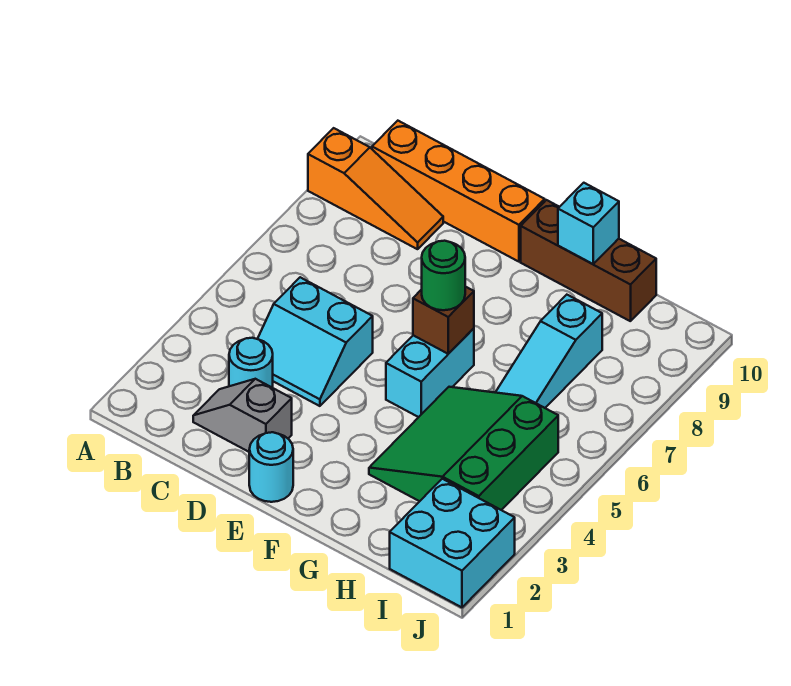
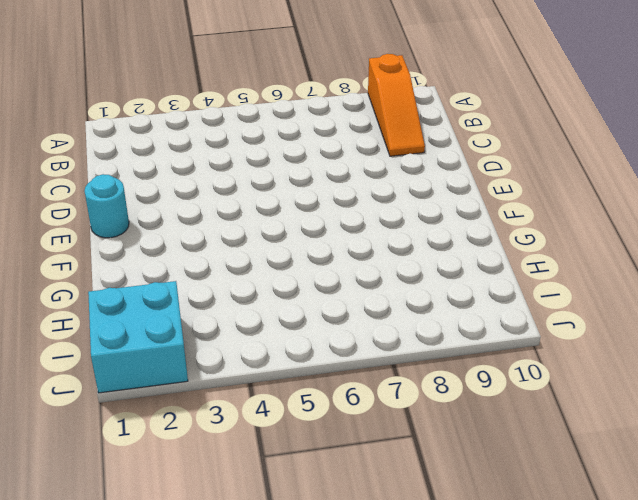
none -> orange 1x4 brick [372,121,545,262]
none -> grey 1x2 slope [193,379,292,452]
none -> cyan 1x1 round brick [229,338,273,388]

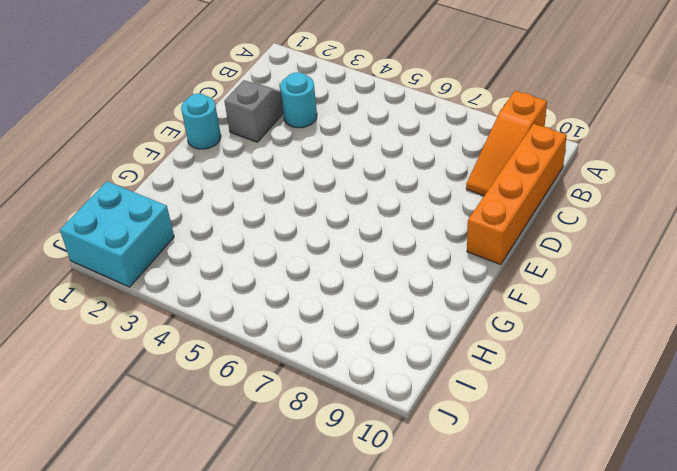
none -> cyan 2x2 slope [258,277,373,406]
none -> cyan 1x2 brick [386,328,474,417]
none -> brown 1x3 brick [521,200,656,321]

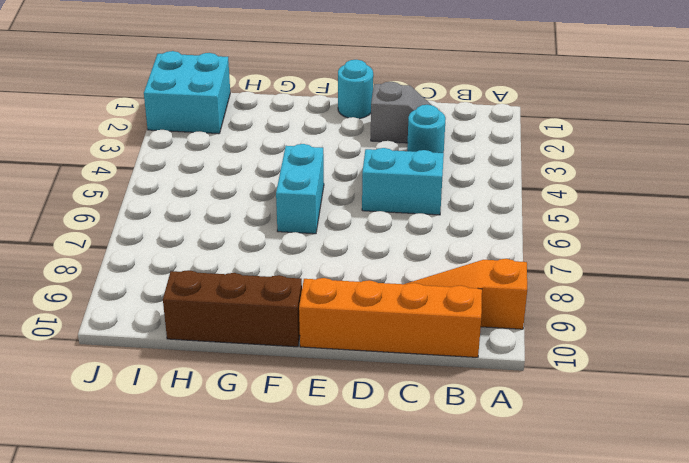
none -> green 3x3 slope [369,387,558,510]
none -> cyan 1x3 slope [495,295,602,408]
none -> brown 1x1 brick [413,287,474,354]

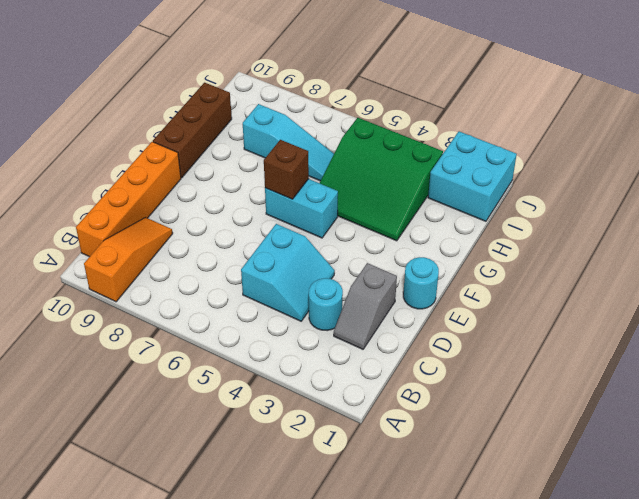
none -> cyan 1x1 brick [558,183,619,264]
none -> green 1x1 round brick [422,241,465,310]

